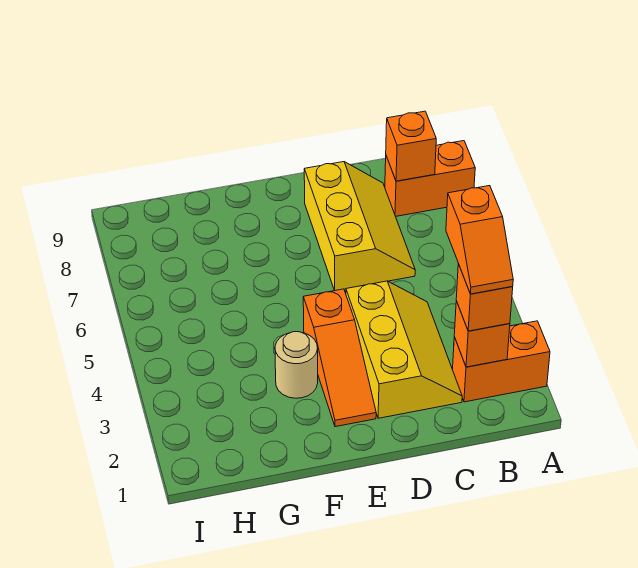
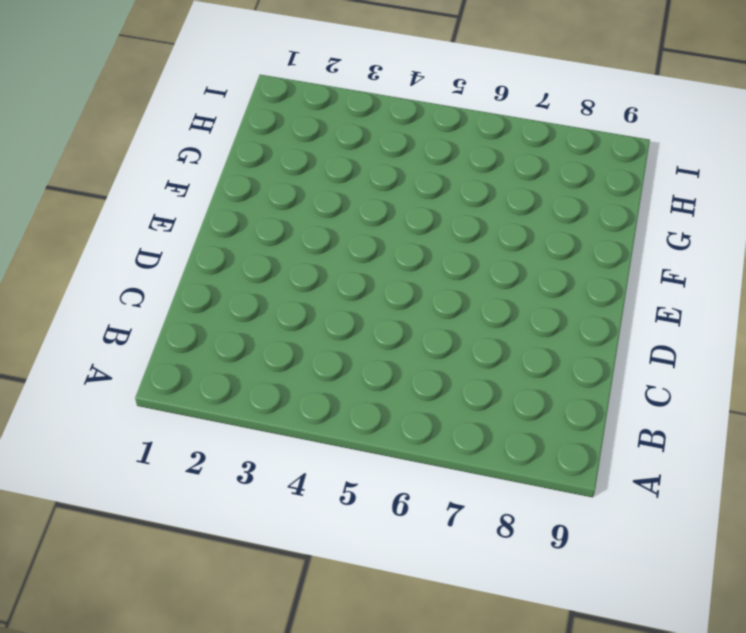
none -> orange 1x2 brick [453,321,550,402]
none -> orange 1x2 brick [385,141,475,216]

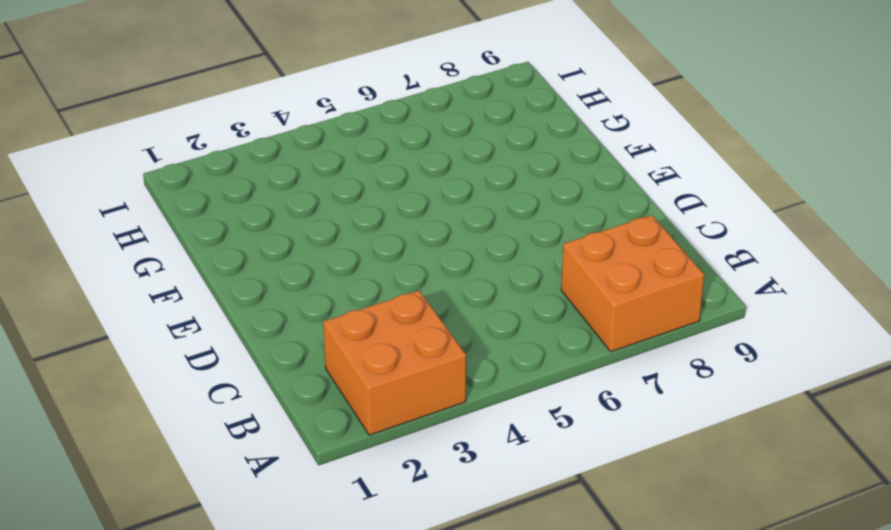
orange 2x2 brick [323,291,466,435] -> orange 1x2 brick [453,321,550,402]
orange 2x2 brick [561,215,704,352] -> orange 1x2 brick [385,141,475,216]
none -> yellow 2x3 slope [346,281,462,418]
none -> yellow 2x3 slope [304,162,415,291]

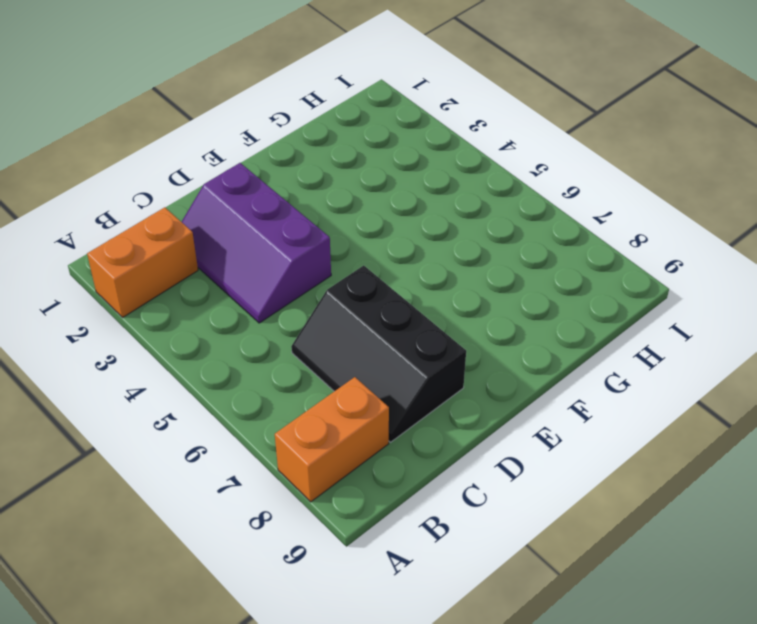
purple 2x3 slope [182,163,331,323] -> yellow 2x3 slope [346,281,462,418]
black 2x3 slope [291,266,466,442] -> yellow 2x3 slope [304,162,415,291]
none -> orange 1x3 slope [303,289,376,427]
none -> tan 1x1 round brick [275,332,318,398]

